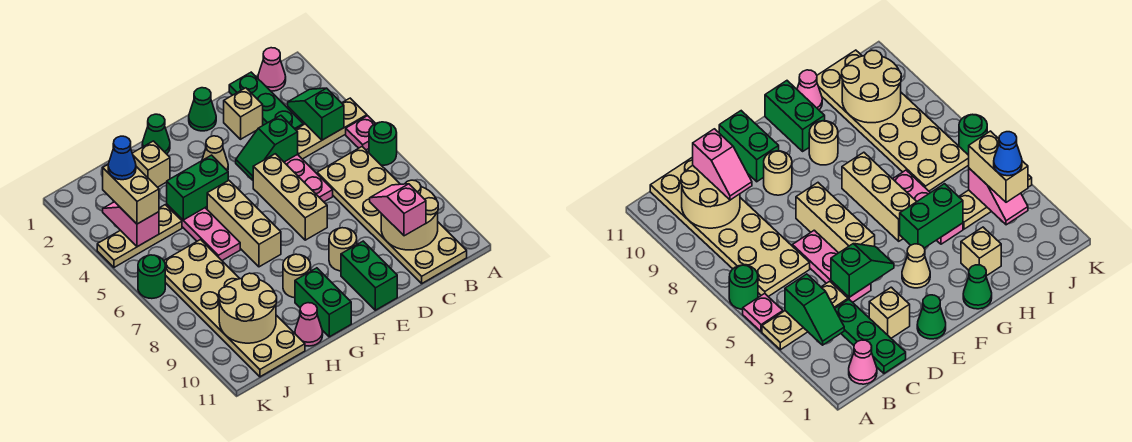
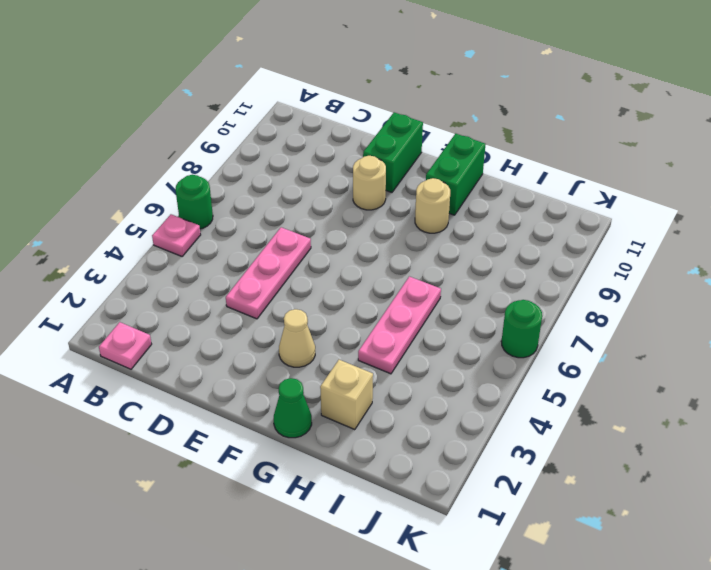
pink 1x1 plate [99,322,152,369] -> pink 1x1 cone [258,48,286,91]
none -> tan 1x3 plate [295,98,367,159]
none -> tan 2x6 plate [317,147,467,283]
none -> green 1x3 plate [229,72,303,129]
none -> tan 1x1 brick [224,88,263,139]

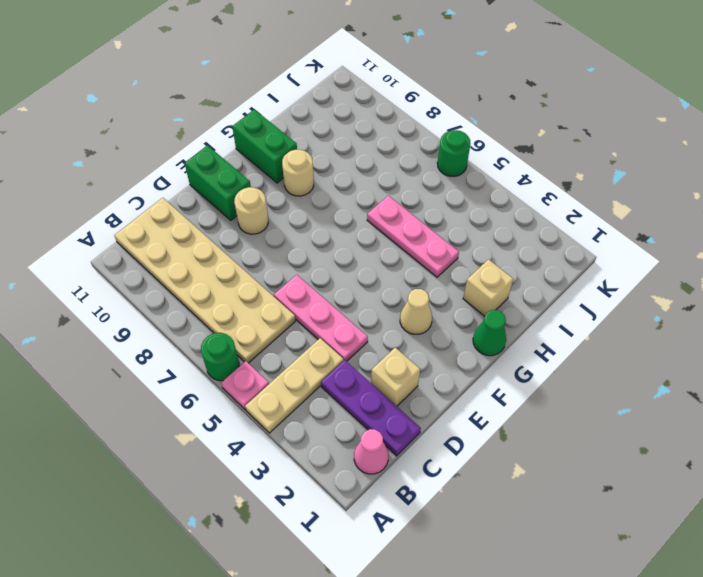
purple 1x3 plate [321,360,421,456] -> green 1x3 plate [229,72,303,129]
none -> green 1x1 cone [189,88,216,131]
none -> tan 1x3 brick [253,154,327,240]
none -> tan 1x3 brick [207,180,281,267]
none -> pink 1x1 cone [295,303,323,346]

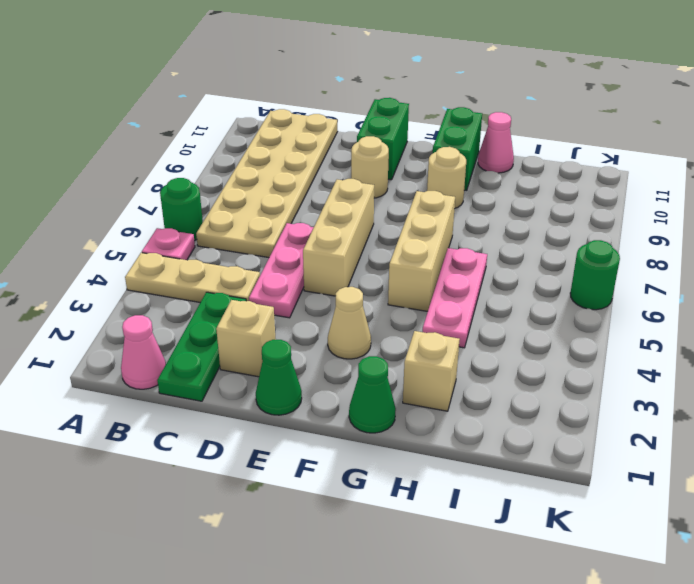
none -> tan 1x3 plate [97,205,182,267]
none -> tan 2x6 plate [164,240,305,377]
none -> green 1x2 slope [288,88,344,140]
none -> tan 2x2 round brick [381,180,438,250]

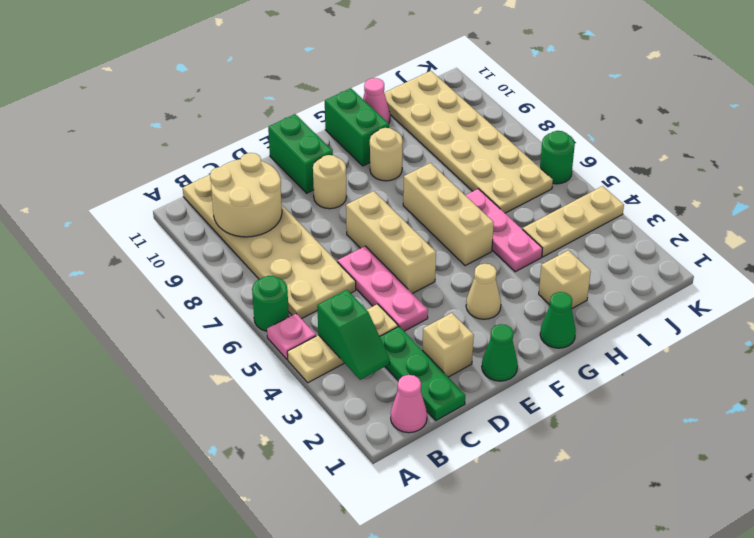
none -> green 1x2 slope [236,115,298,180]
none -> green 1x2 brick [167,155,228,220]
none -> tan 2x2 round brick [218,273,277,343]
none -> pink 1x2 slope [103,202,159,247]

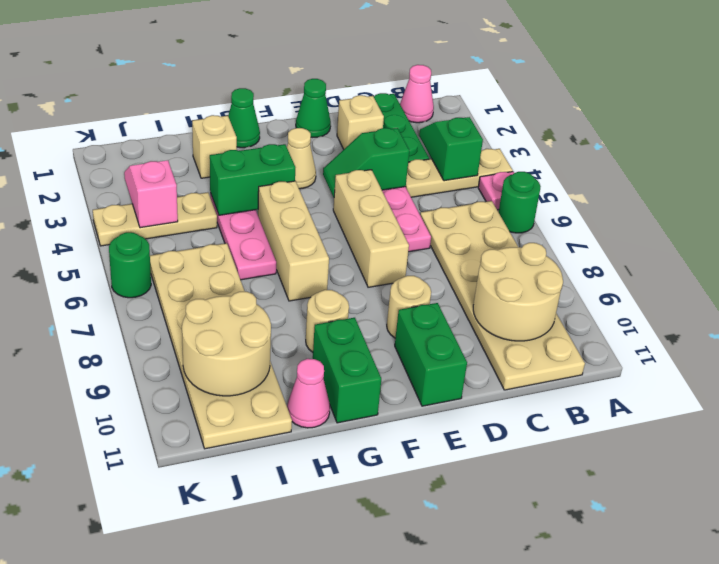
none -> pink 1x2 slope [370,184,426,236]
none -> tan 1x2 brick [103,164,159,224]
none -> blue 1x1 cone [108,136,136,180]

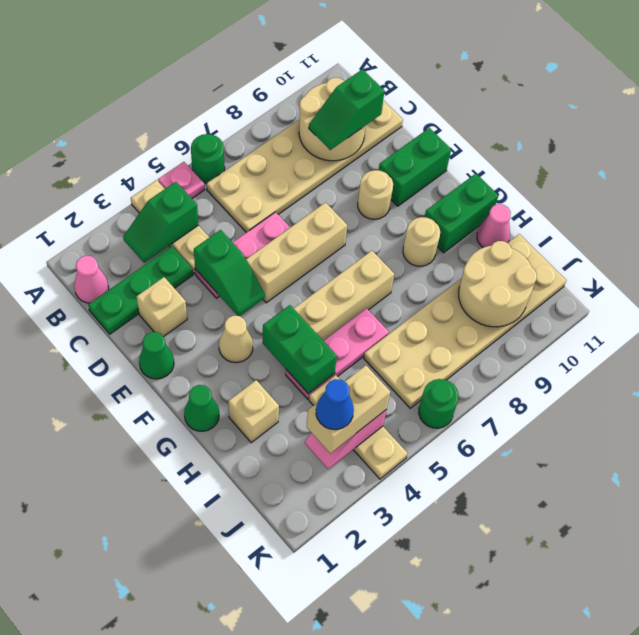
green 1x2 slope [309,69,385,150] -> pink 1x2 slope [370,184,426,236]

